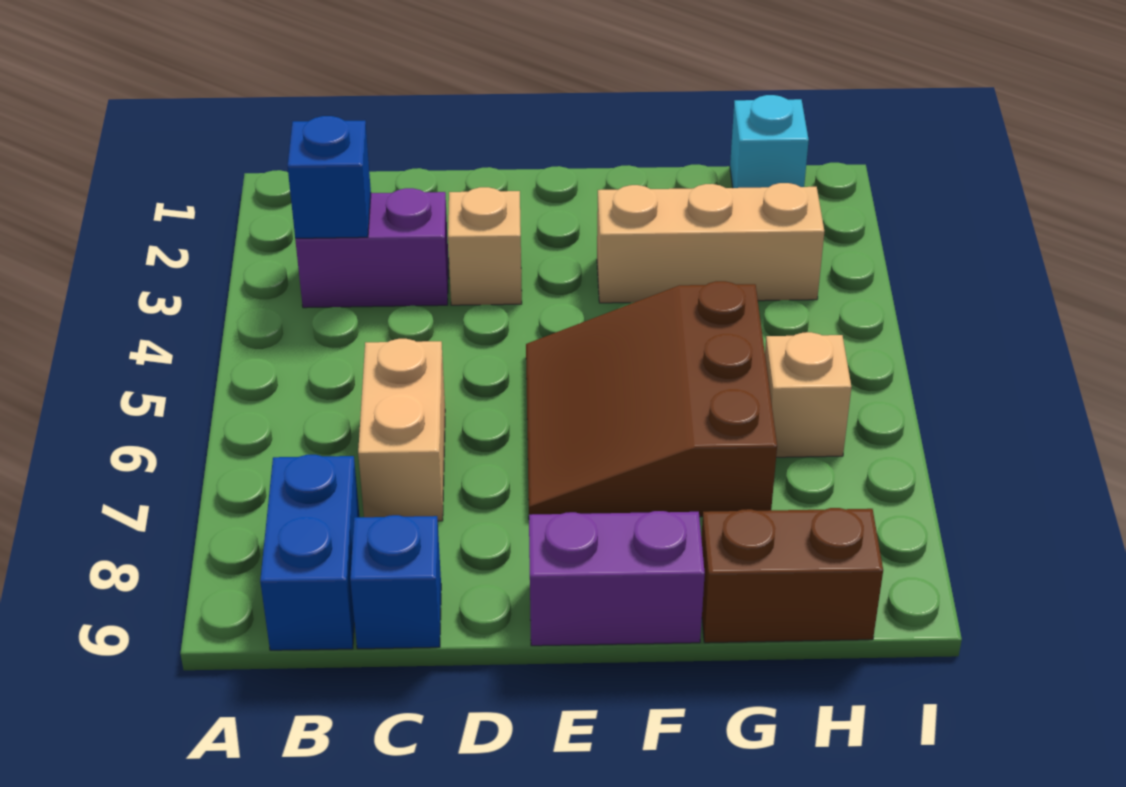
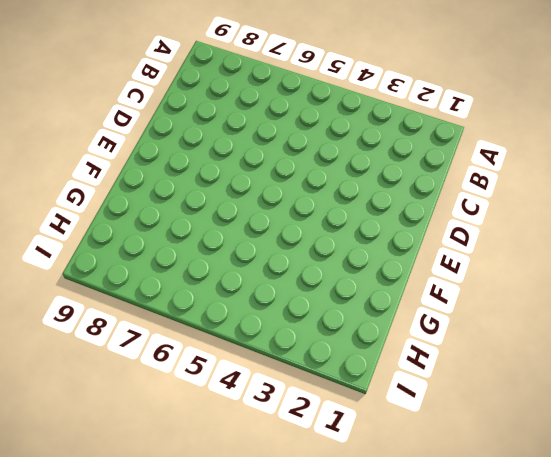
none -> purple 1x2 brick [295,188,449,308]
none -> blue 1x2 brick [260,455,359,650]
none -> tan 1x2 brick [358,339,445,521]

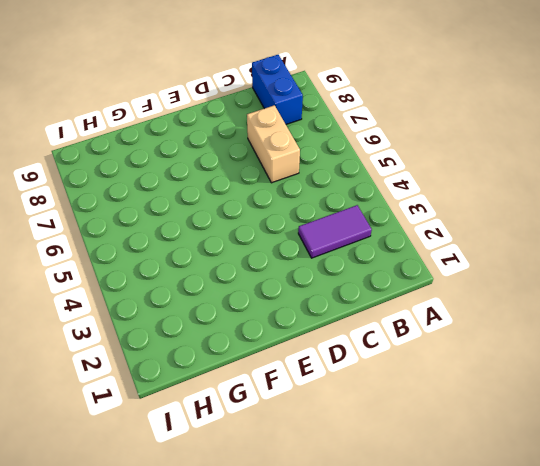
purple 1x2 tile [298,205,372,258] -> purple 1x2 brick [295,188,449,308]
none -> blue 1x1 brick [350,515,441,649]
none -> tan 1x1 brick [448,187,522,305]
none -> brown 3x3 slope [526,281,777,517]

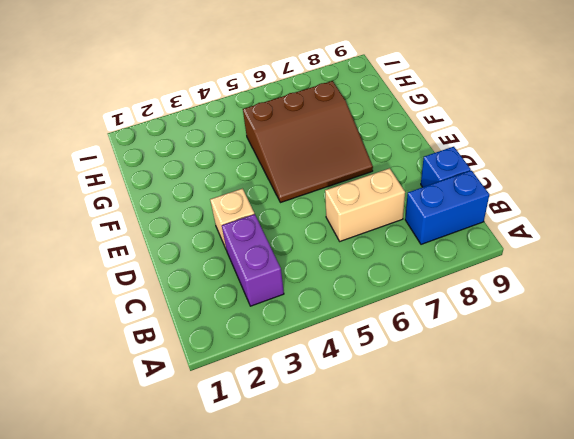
none -> purple 1x2 brick [529,511,705,646]
none -> tan 1x3 brick [597,183,824,303]
none -> brown 1x2 brick [701,508,883,643]

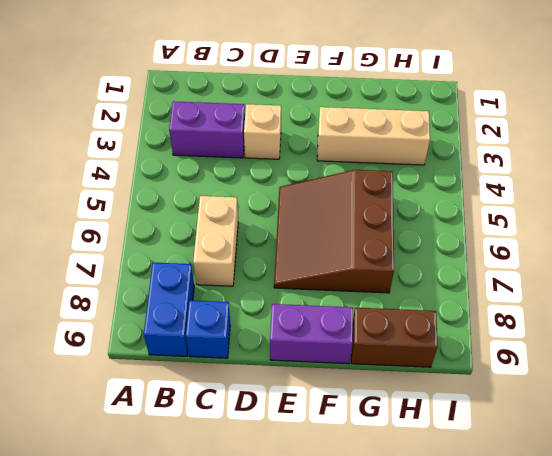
none -> cyan 1x1 brick [730,95,809,188]
none -> tan 1x1 brick [765,332,851,457]
none -> blue 1x1 brick [288,116,371,238]

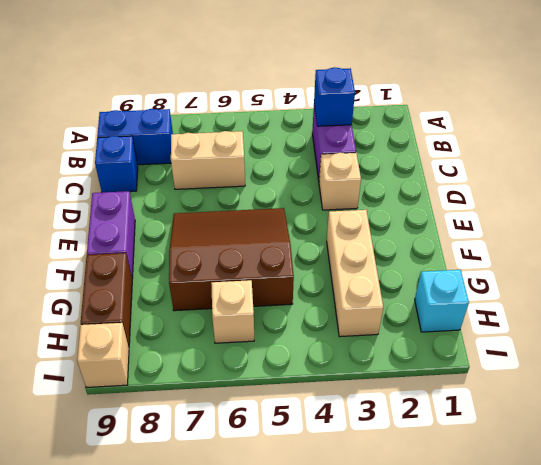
tan 1x1 brick [77,323,129,387] -> none

